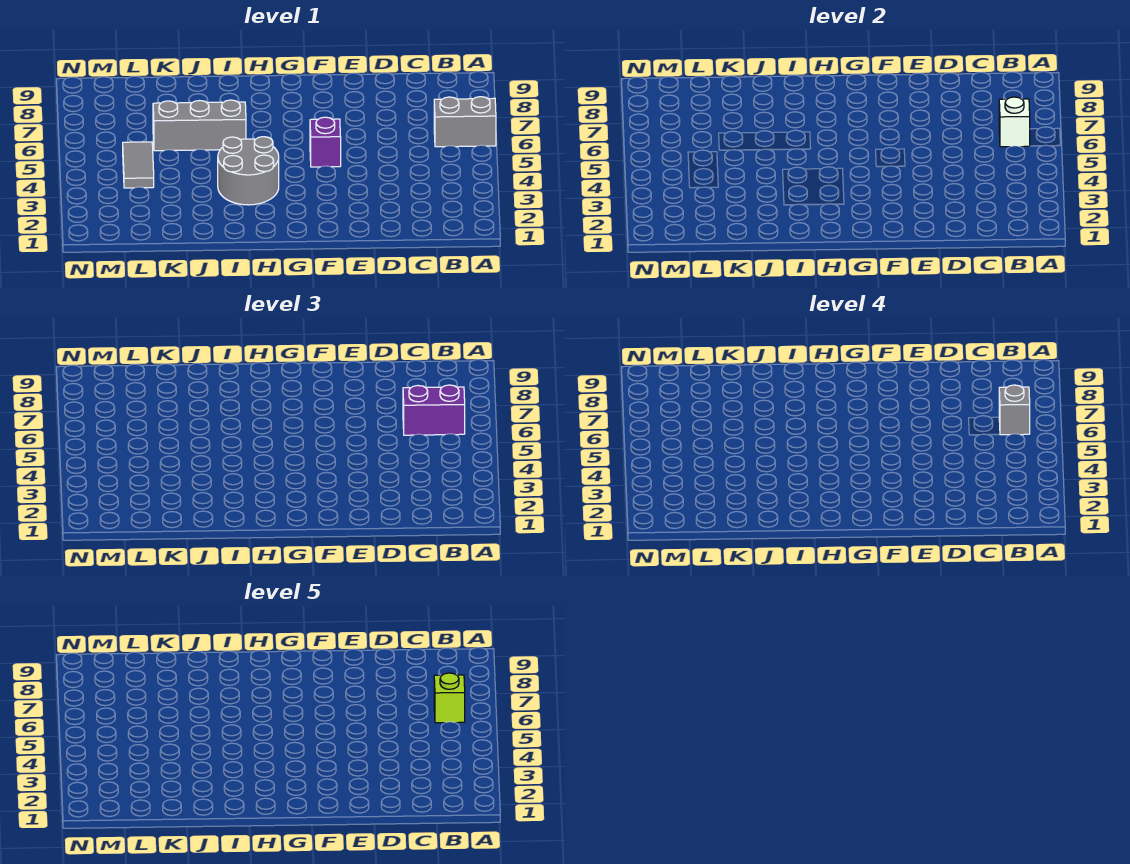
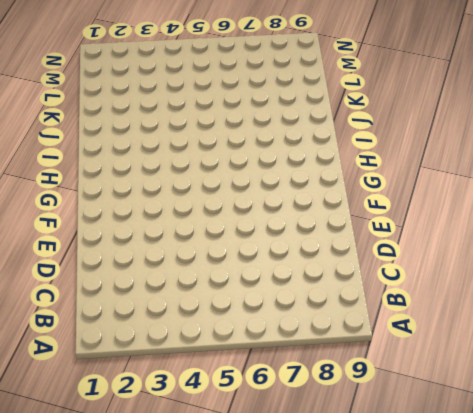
none -> grey 1x2 brick [434,97,496,147]
none -> purple 1x1 brick [310,117,341,167]

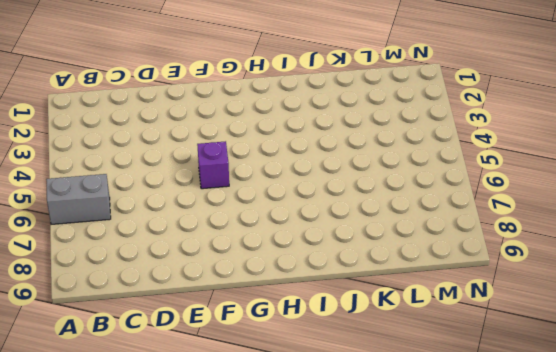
none -> grey 2x2 round brick [218,137,279,205]
none -> grey 1x3 brick [153,100,246,151]

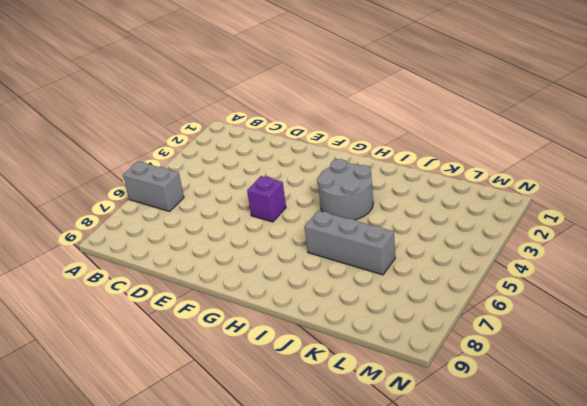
none -> grey 1x2 tile [123,142,154,188]
none -> white 1x1 brick [999,97,1030,147]

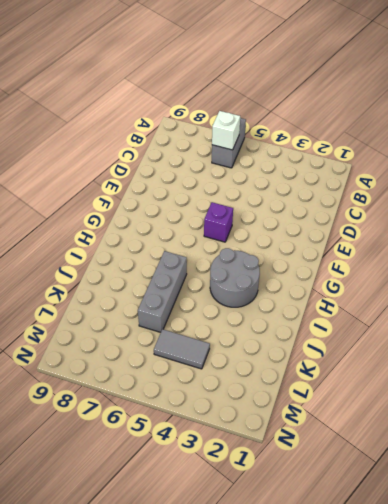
none -> purple 1x2 brick [403,385,465,435]
none -> grey 1x1 brick [999,385,1030,435]

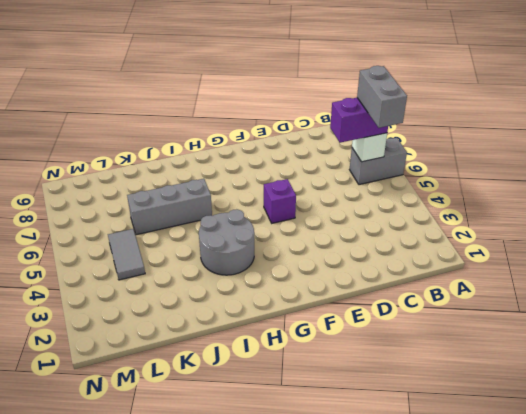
grey 1x2 brick [357,66,407,128] -> grey 1x1 brick [999,385,1030,435]
none -> lime 1x1 brick [434,673,465,723]

